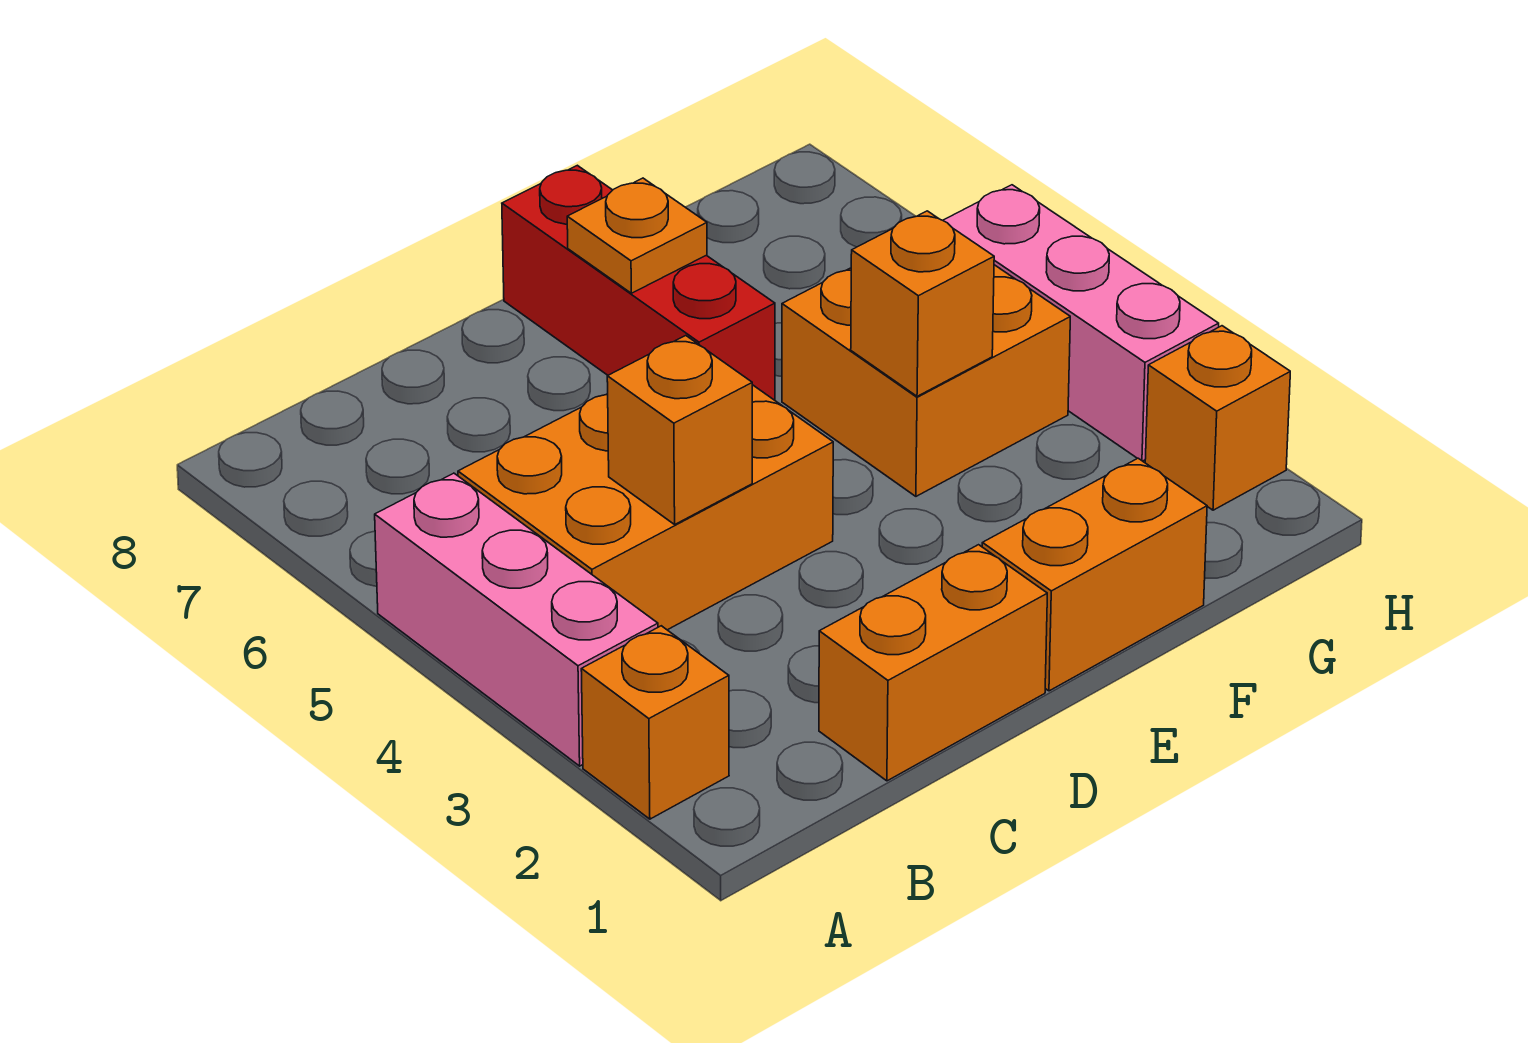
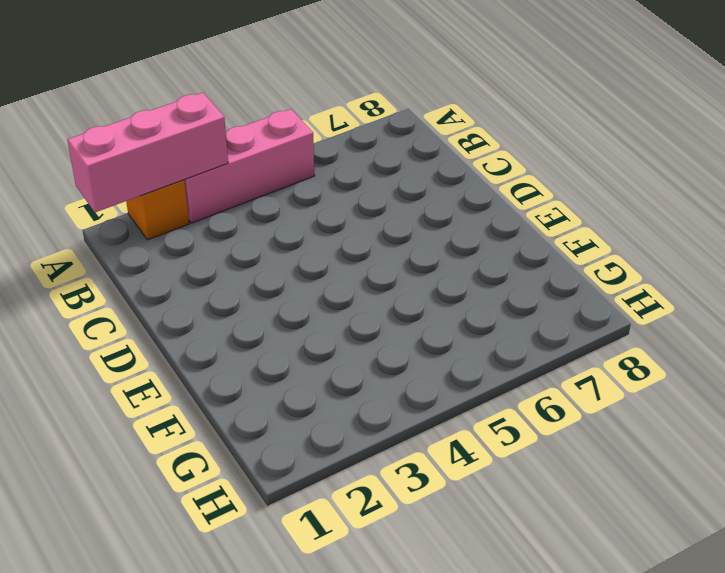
pink 1x3 brick [67,92,228,212] -> pink 1x3 brick moved to [943,185,1219,461]
none -> orange 2x3 brick [458,385,833,630]
none -> orange 1x2 brick [819,545,1047,781]
none -> orange 1x2 brick [982,458,1207,691]

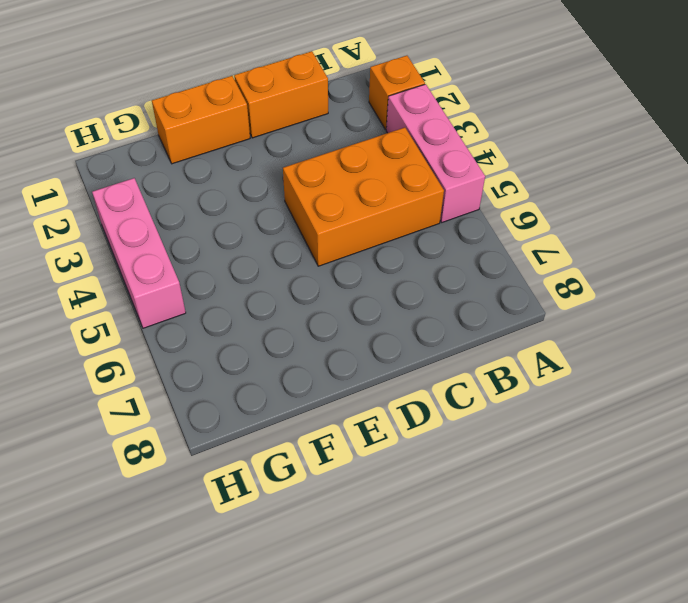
none -> red 1x3 brick [502,165,775,400]
none -> orange 2x2 brick [782,265,1070,496]
none -> orange 1x1 brick [1145,326,1290,510]

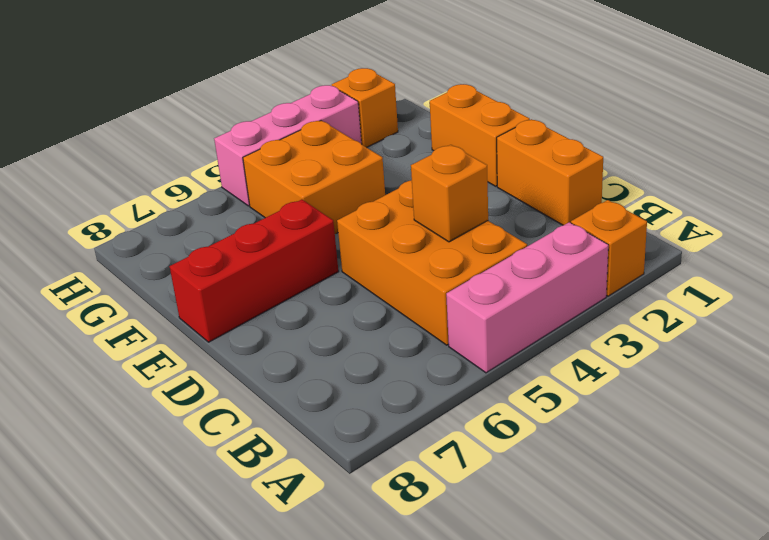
none -> orange 1x1 plate [567,178,707,293]
none -> orange 1x1 brick [851,211,994,396]

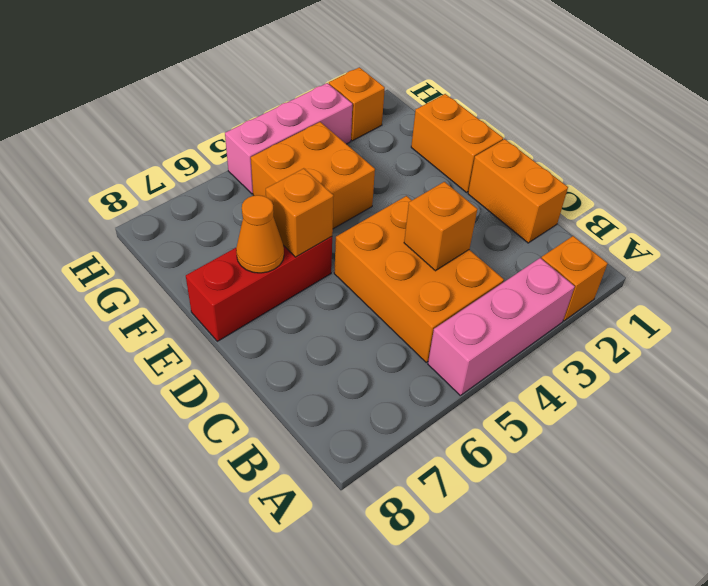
orange 1x1 brick [266,168,334,257] -> orange 1x1 brick moved to [851,211,994,396]
orange 1x1 cone [236,195,284,273] -> orange 1x1 plate [567,178,707,293]

